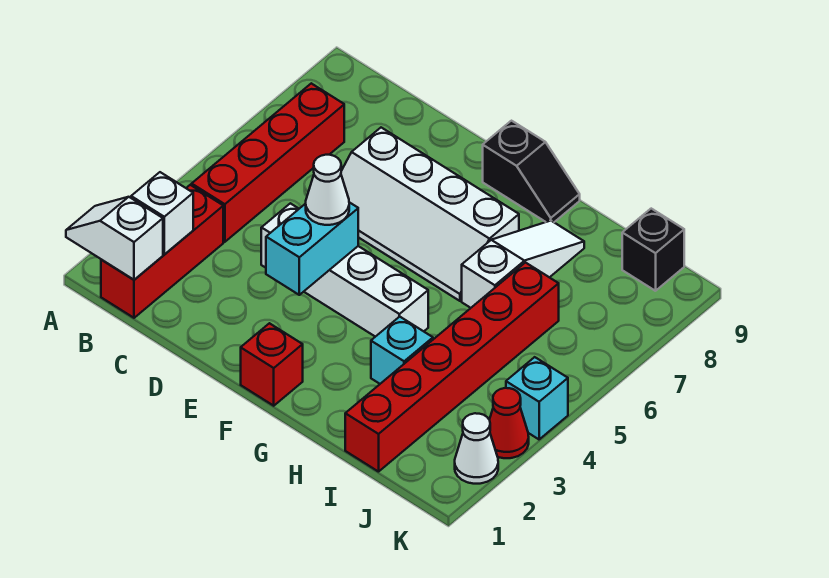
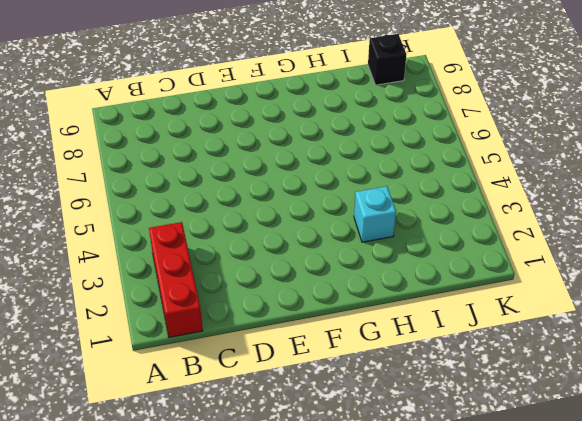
none -> red 1x4 brick [192,83,344,242]
none -> white 1x4 brick [261,203,428,337]
none -> white 2x4 slope [341,128,519,301]

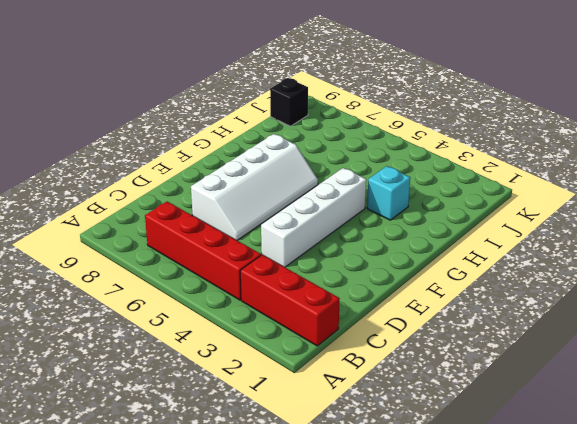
none -> red 1x1 brick [241,323,303,406]
none -> black 1x2 slope [483,121,580,222]
none -> white 1x3 slope [462,221,584,308]

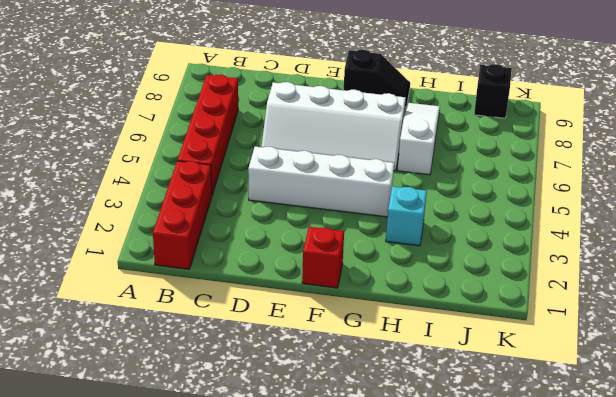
none -> red 1x6 brick [345,263,559,472]
none -> white 1x1 cone [455,413,498,484]
none -> red 1x1 cone [490,388,529,458]

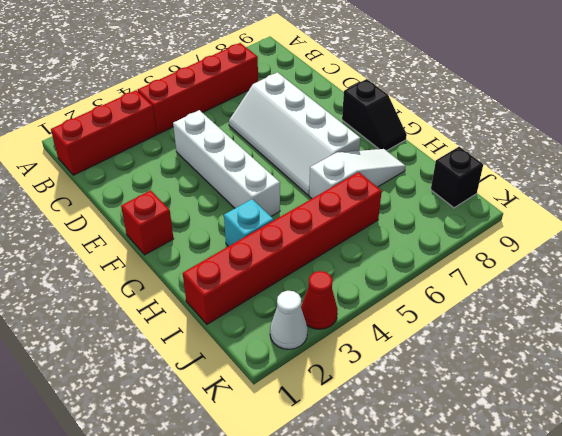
none -> cyan 1x1 brick [506,357,568,439]
none -> white 1x2 slope [66,197,163,280]
none -> white 1x1 brick [131,172,193,255]

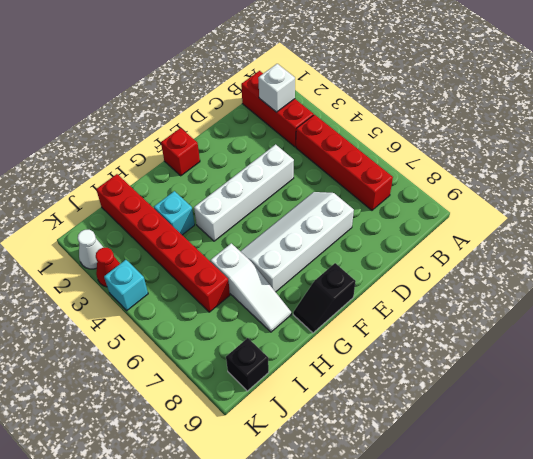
none -> white 1x2 slope [66,197,163,280]
none -> cyan 1x2 brick [266,202,358,295]
none -> white 1x1 cone [306,155,349,225]

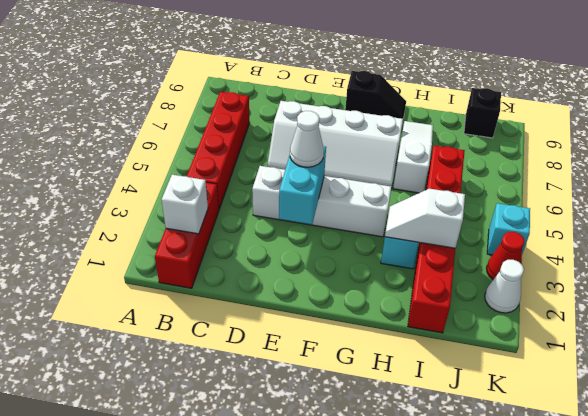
white 1x2 slope [385,189,465,248] -> white 1x2 slope moved to [66,197,163,280]
none -> red 1x1 brick [241,323,303,406]

